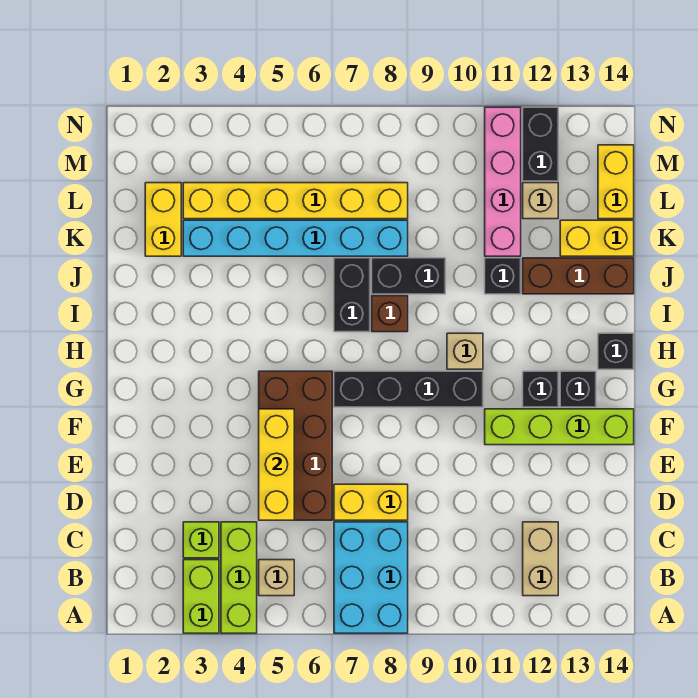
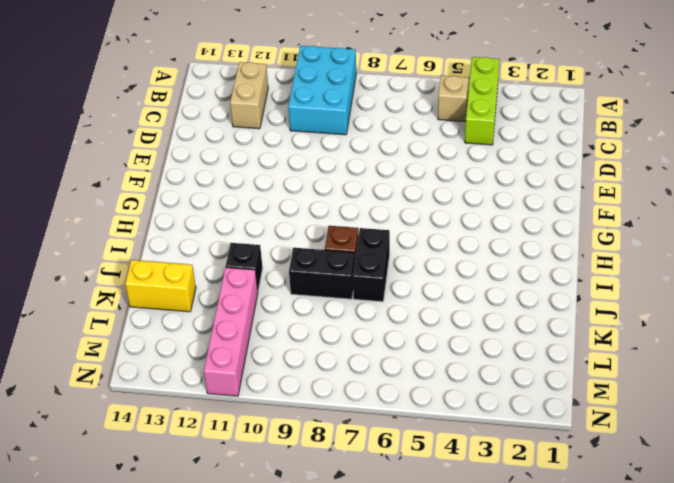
cyan 2x3 brick [288,46,356,135] -> cyan 2x3 brick moved to [334,522,408,633]
none -> lime 1x2 brick [183,560,219,633]
none -> lime 1x1 brick [183,522,219,558]
none -> brown 2x4 brick [259,371,332,520]

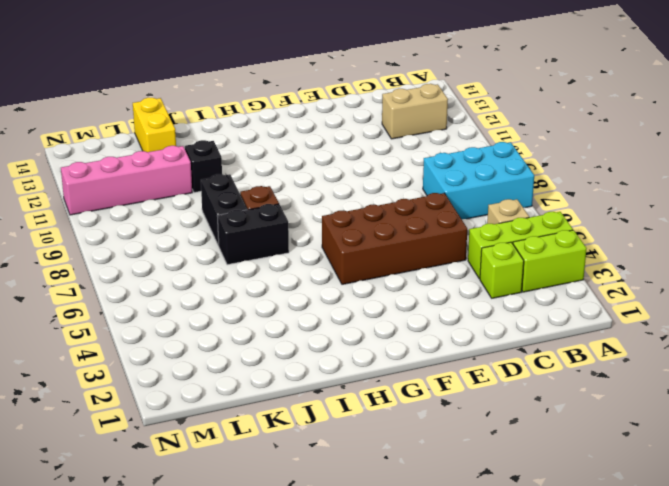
none -> yellow 1x2 brick [334,484,408,520]
none -> lime 1x4 brick [485,409,634,445]
none -> black 1x4 brick [334,371,483,407]

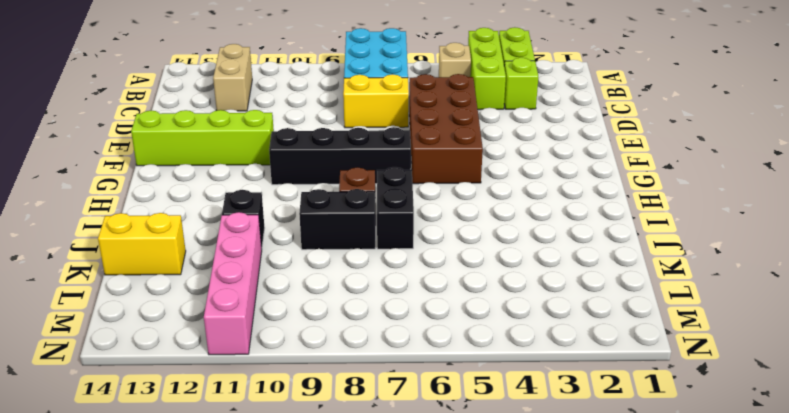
none -> black 1x1 brick [523,371,558,407]
none -> black 1x1 brick [560,371,596,407]
none -> tan 1x1 brick [447,333,483,369]

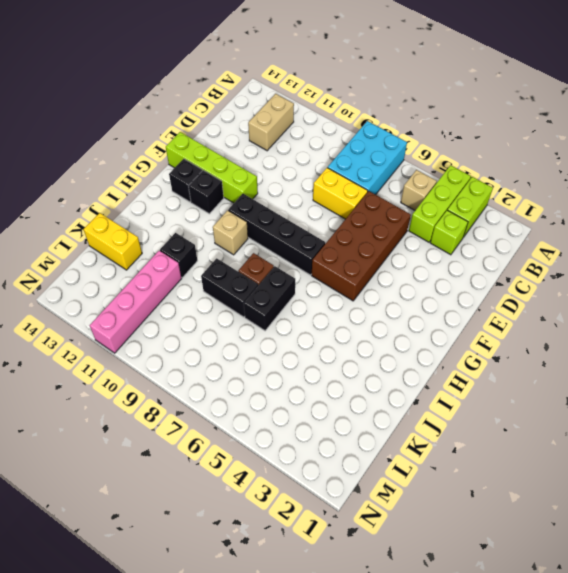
none -> black 1x1 brick [598,333,634,369]
none -> brown 1x3 brick [523,258,634,294]
none -> yellow 1x2 brick [145,183,181,256]

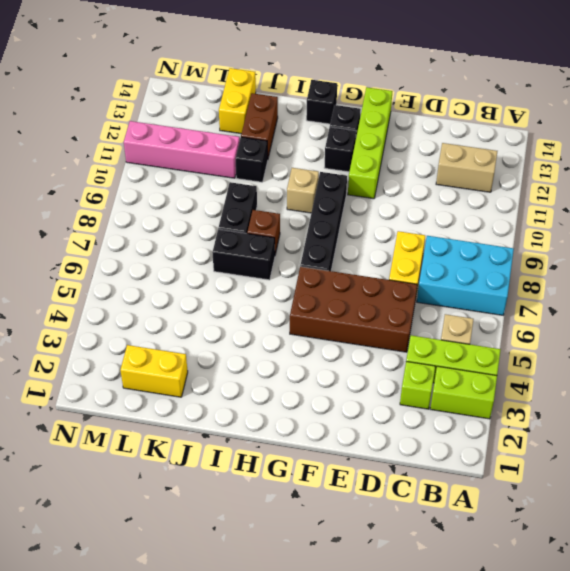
brown 1x2 brick [241,93,278,157] -> brown 1x3 brick [523,258,634,294]
none -> cyan 1x6 brick [183,220,408,256]
none -> yellow 1x6 brick [183,183,408,219]
none -> tan 1x1 brick [523,183,558,219]

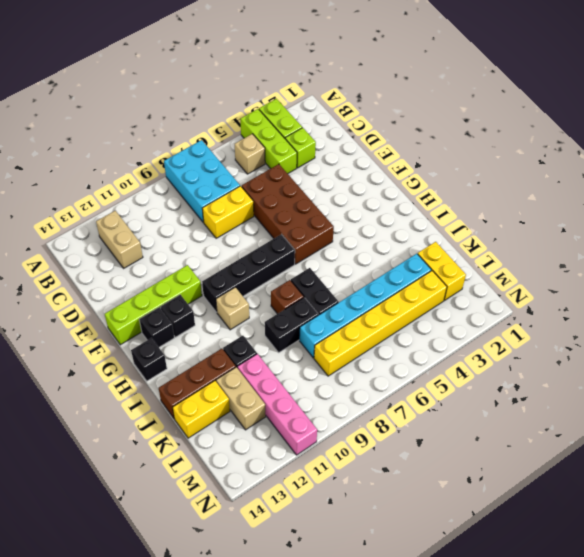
tan 1x2 brick [216,367,266,430] -> tan 1x1 brick [523,183,558,219]
none -> yellow 1x2 brick [598,145,634,219]
none -> black 1x2 brick [523,107,558,181]
none -> yellow 1x3 brick [259,409,294,520]

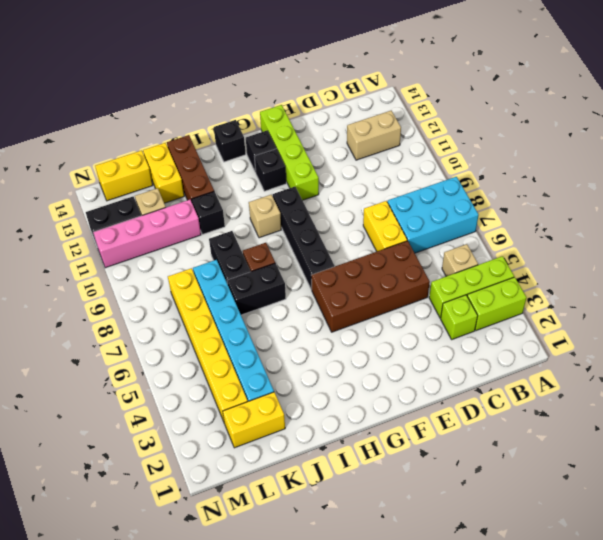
none -> yellow 1x3 brick [259,409,294,520]

